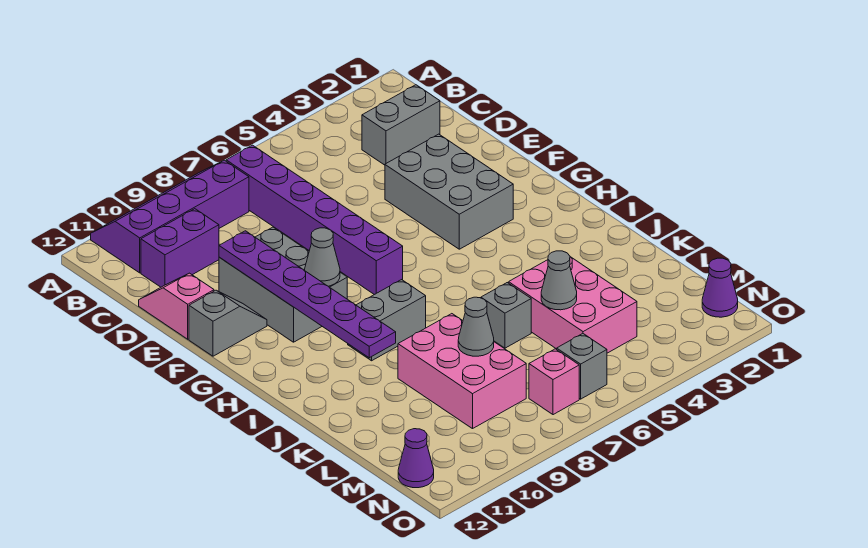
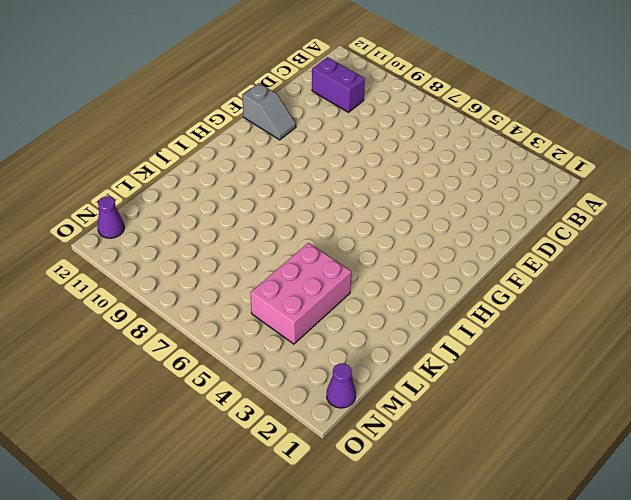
none -> purple 2x4 slope [91,160,249,273]
none -> purple 1x6 brick [226,145,403,295]
none -> grey 1x2 brick [362,85,440,165]

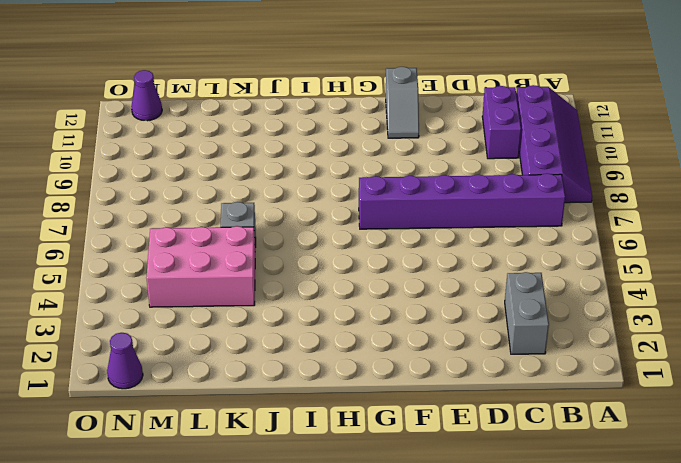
none -> pink 1x2 slope [139,273,214,339]
none -> grey 2x3 brick [385,134,513,249]
none -> grey 2x3 brick [219,227,347,342]

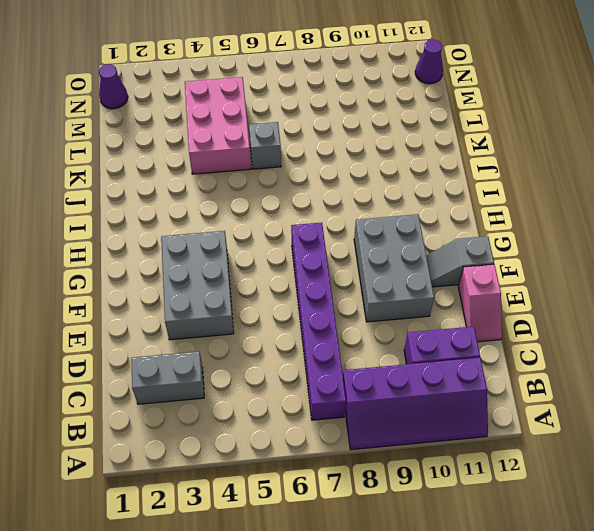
none -> grey 1x2 brick [348,280,426,361]
none -> pink 2x3 brick [398,314,526,429]
none -> grey 1x1 brick [557,334,607,399]

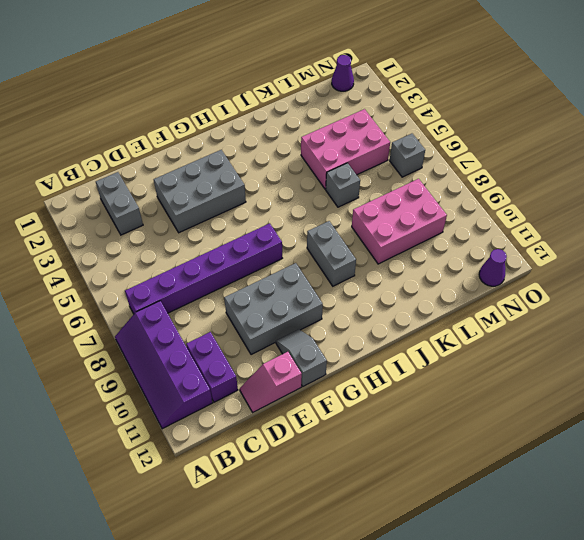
none -> pink 1x1 brick [529,349,579,415]
none -> purple 1x6 plate [219,231,396,358]
none -> grey 1x1 cone [305,228,340,286]

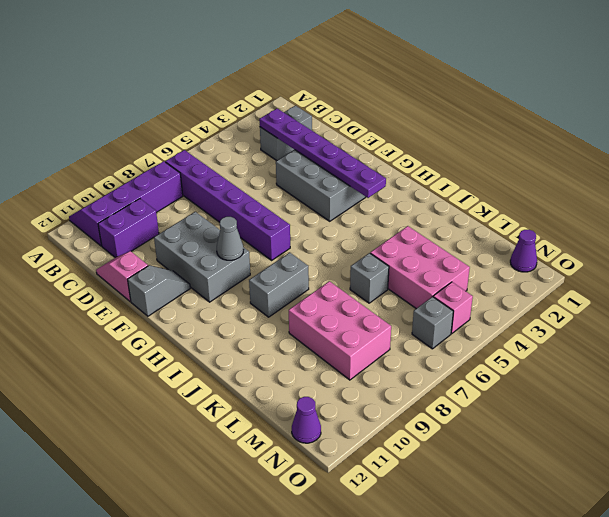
purple 1x6 plate [259,109,386,198] -> purple 1x6 plate moved to [219,231,396,358]
pink 1x1 brick [433,282,473,334] -> pink 1x1 brick moved to [529,349,579,415]
none -> grey 1x1 cone [541,251,577,310]
none -> grey 1x1 cone [458,297,494,356]

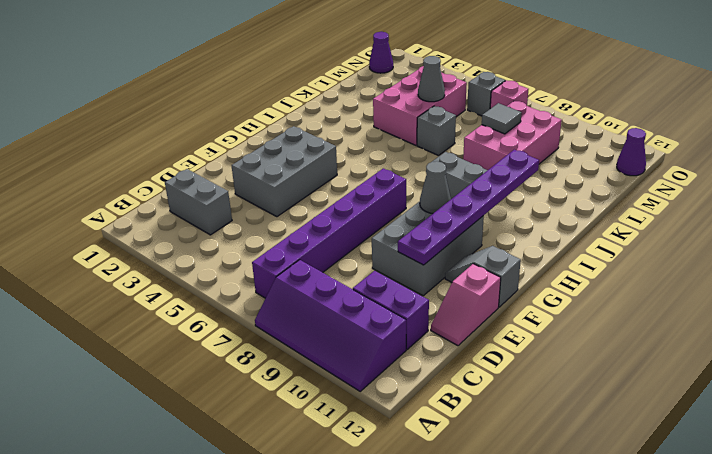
grey 1x1 tile [482,103,521,134] -> grey 1x1 cone [458,297,494,356]

